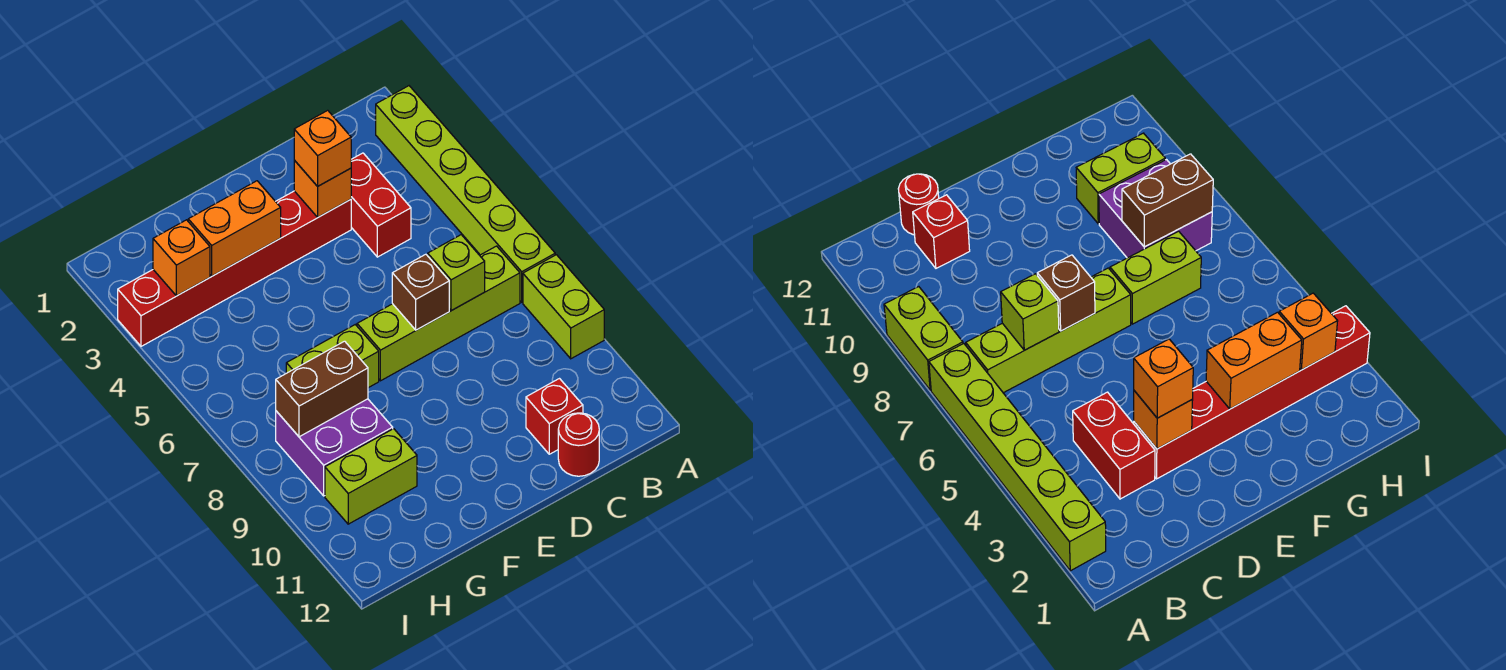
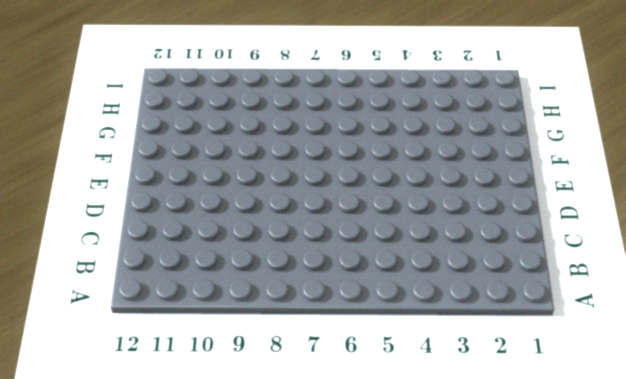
none -> lime 1x6 brick [376,86,555,302]
none -> lime 1x2 brick [523,255,604,359]
none -> lime 1x4 brick [357,246,520,381]

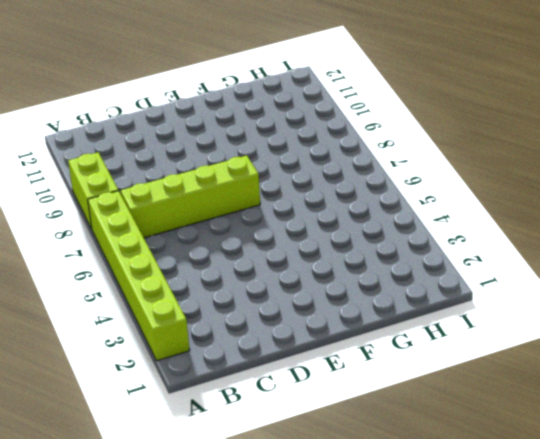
none -> red 1x2 brick [351,153,411,257]
none -> red 1x1 brick [526,379,583,454]
none -> red 1x1 round brick [558,413,599,476]

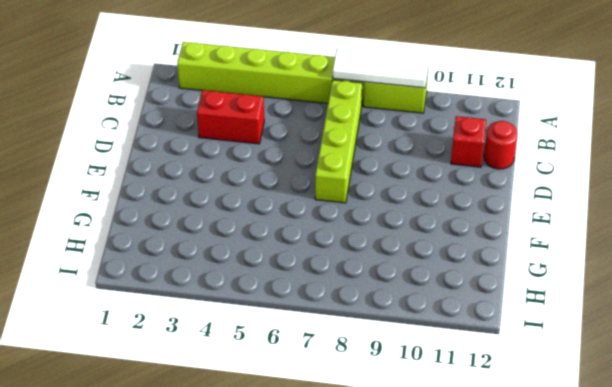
white 1x3 tile [333,48,429,88] -> none
none -> red 1x6 brick [118,191,351,346]
none -> lime 1x2 brick [286,325,379,388]
none -> purple 2x2 brick [276,399,393,496]

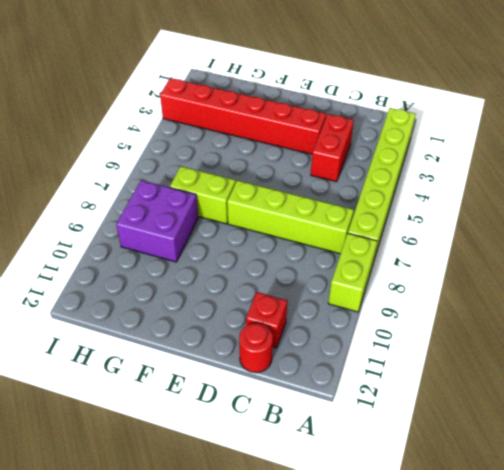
none -> lime 1x2 brick [325,429,417,524]
none -> lime 1x1 brick [428,235,485,311]
none -> orange 1x1 brick [294,160,351,217]

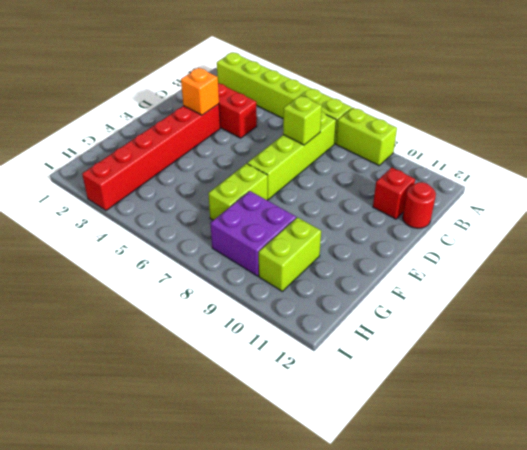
none -> brown 1x1 brick [392,254,449,330]
none -> orange 1x2 brick [188,181,281,276]
none -> brown 1x2 brick [276,341,368,437]

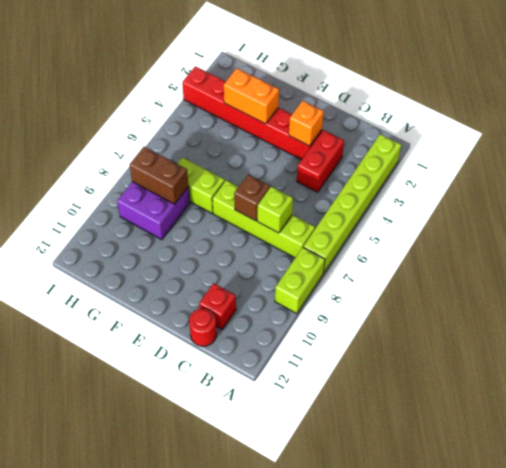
none -> lime 1x2 brick [325,429,417,524]
none -> orange 1x1 brick [153,220,210,296]
none -> orange 1x1 brick [294,110,351,186]

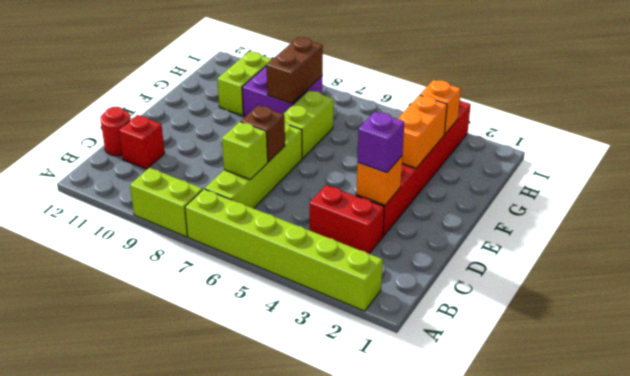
purple 1x1 brick [357,112,404,172] -> orange 1x1 brick [294,110,351,186]

